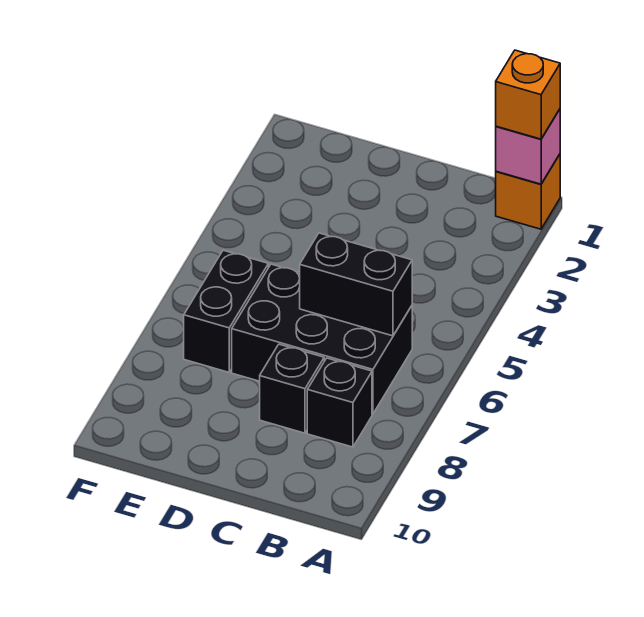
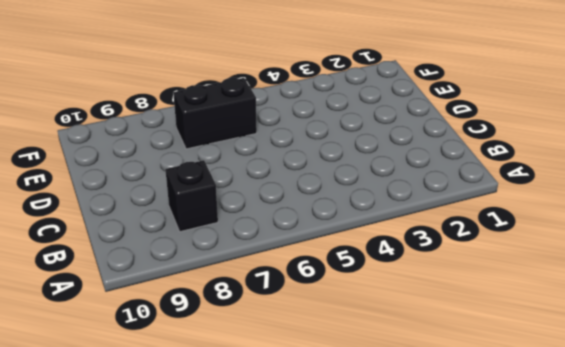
none -> orange 1x1 brick [496,154,560,229]
none -> black 2x3 brick [232,264,412,414]

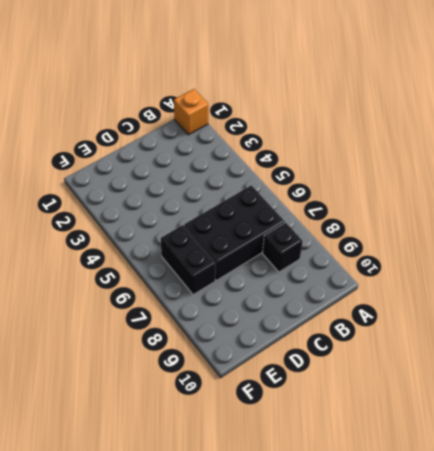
none -> black 1x1 brick [260,344,324,433]
none -> pink 1x1 brick [496,109,560,184]

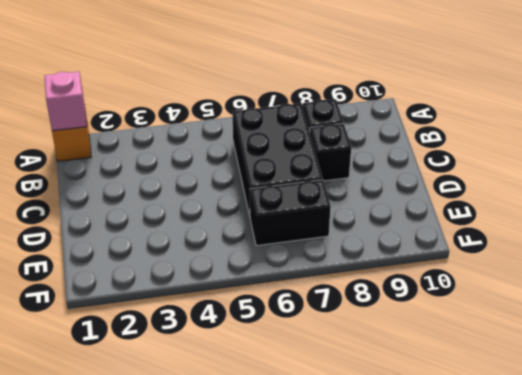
none -> black 1x2 brick [300,233,412,336]
none -> orange 1x1 brick [496,50,560,139]

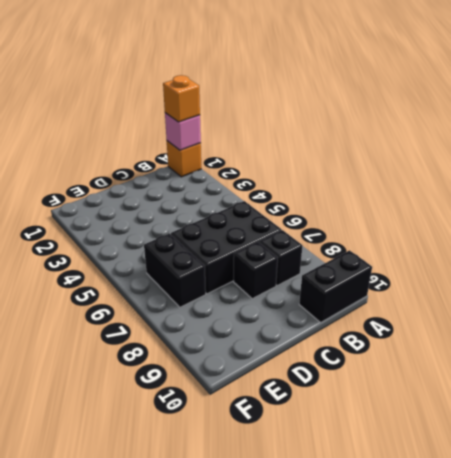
black 1x2 brick [299,250,372,322] -> black 1x2 brick moved to [300,233,412,336]

